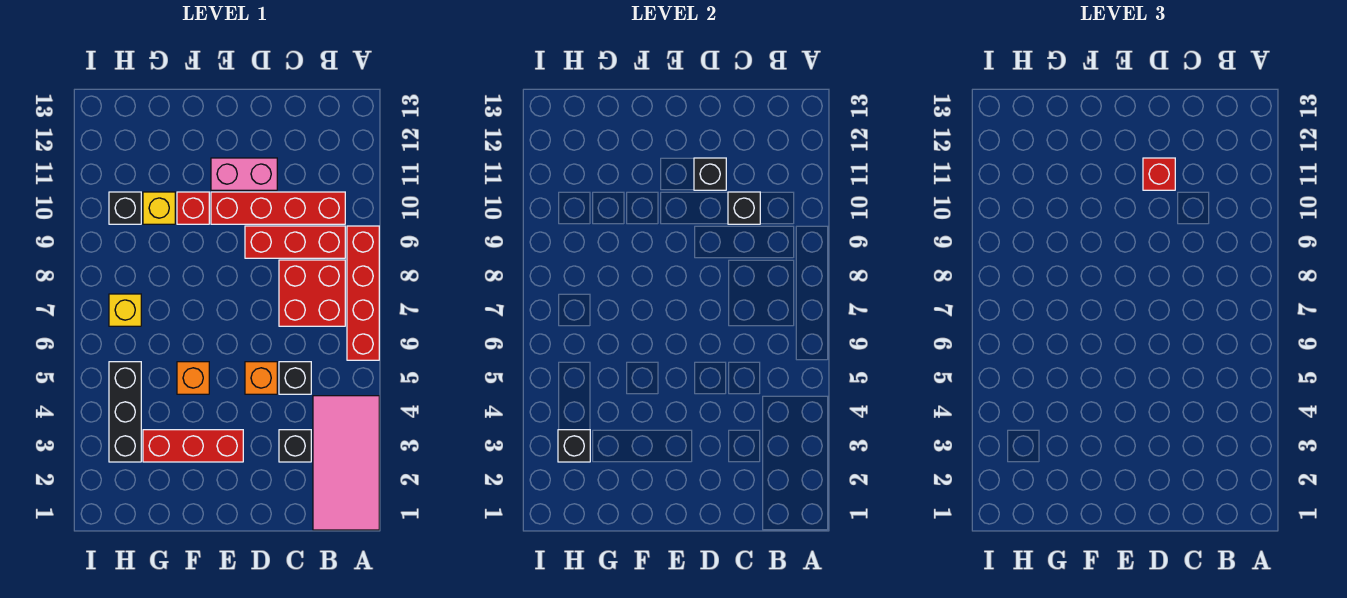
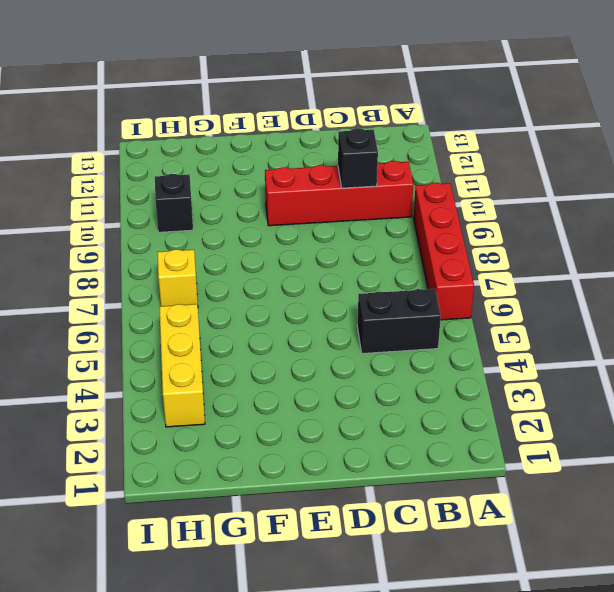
black 1x2 brick [357,289,441,354] -> black 1x1 brick [279,362,311,394]
yellow 1x3 brick [159,304,205,427] -> black 1x3 brick [109,362,141,462]
none -> pink 2x4 tile [313,396,379,530]
none -> red 2x2 brick [279,260,345,326]
none -> red 1x3 brick [245,226,345,258]

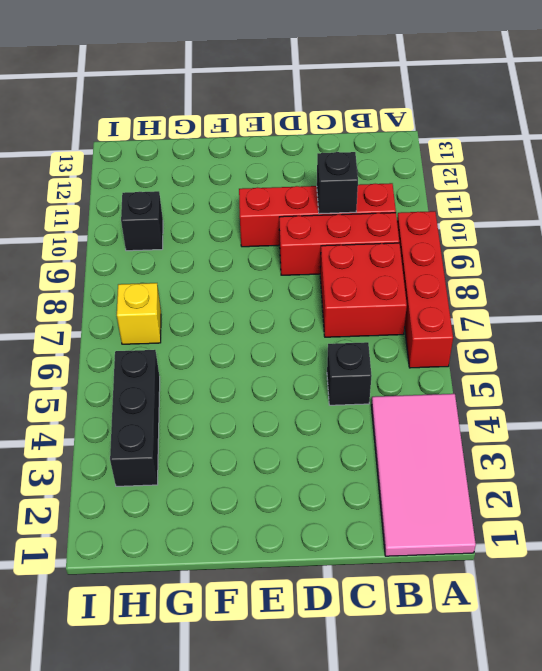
none -> black 1x1 brick [279,430,311,462]
none -> orange 1x1 brick [245,362,277,394]
none -> pink 1x2 brick [211,158,277,190]

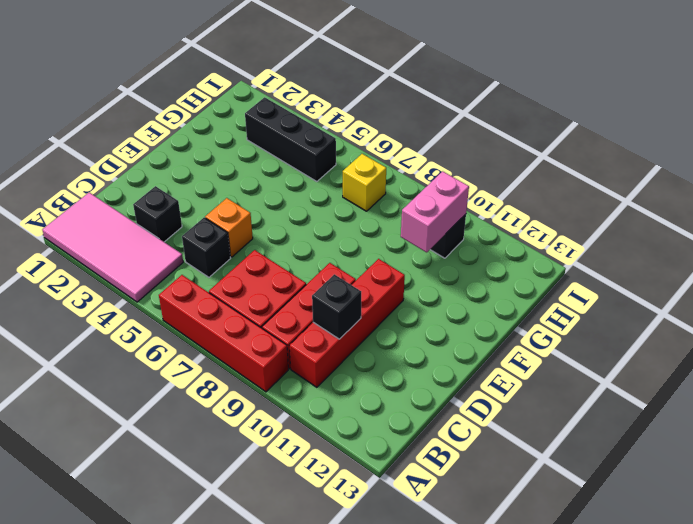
pink 1x2 brick [401,171,469,252] -> pink 1x2 brick moved to [211,158,277,190]
none -> red 1x3 brick [143,430,243,462]
none -> orange 1x1 brick [177,362,209,394]
none -> red 1x1 brick [177,192,209,224]

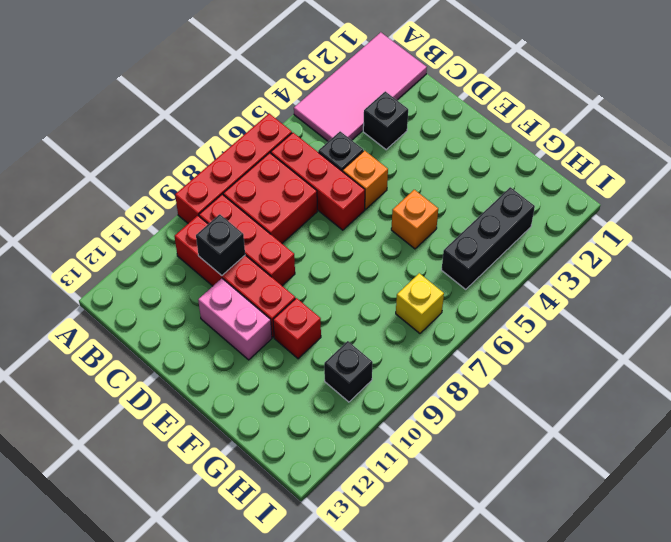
red 1x3 brick [271,133,365,230] -> red 1x3 brick moved to [143,430,243,462]
none -> yellow 1x1 brick [143,192,175,224]
none -> black 1x1 brick [694,158,726,190]
none -> black 1x1 brick [558,430,590,462]

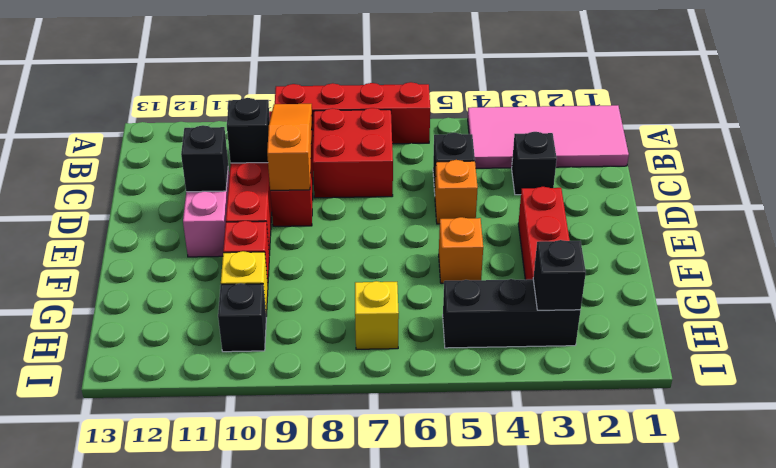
orange 1x3 slope [267,104,312,191] -> none
none -> red 1x1 brick [1143,158,1175,190]

